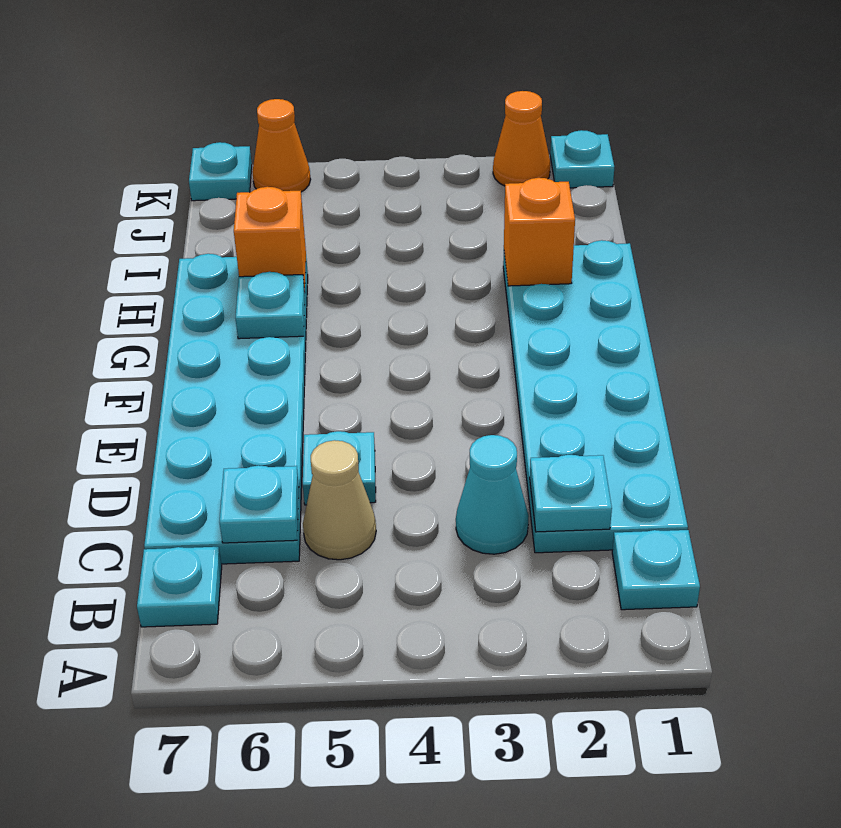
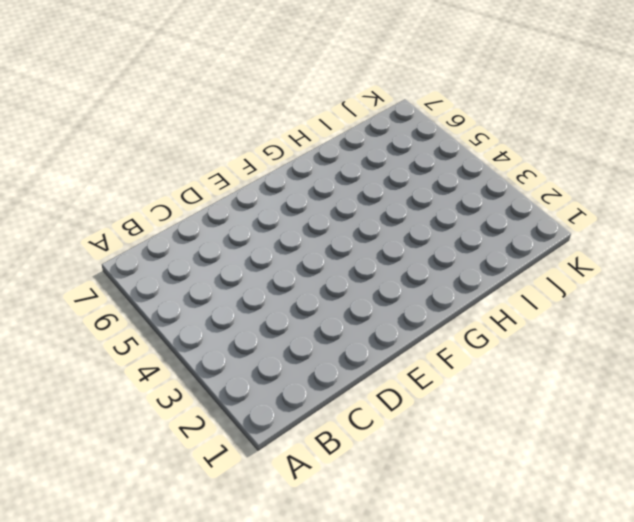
none -> cyan 1x1 plate [612,530,700,610]
none -> cyan 1x1 plate [137,547,222,627]
none -> cyan 2x6 plate [503,240,688,553]

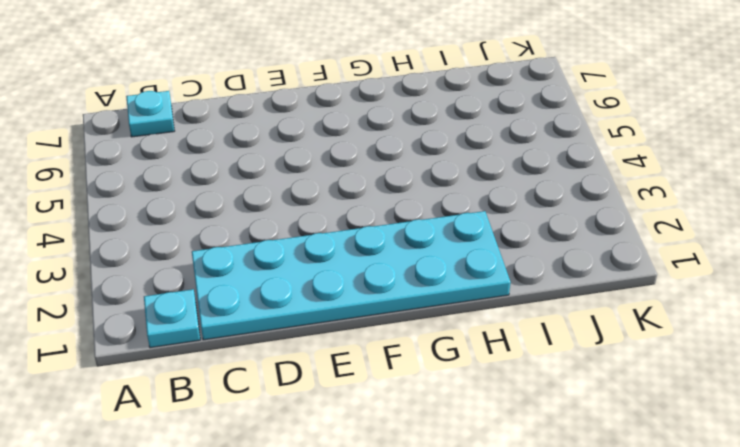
none -> cyan 1x1 cone [456,435,529,554]
none -> tan 1x1 cone [303,440,376,560]
none -> cyan 2x6 plate [144,254,308,564]

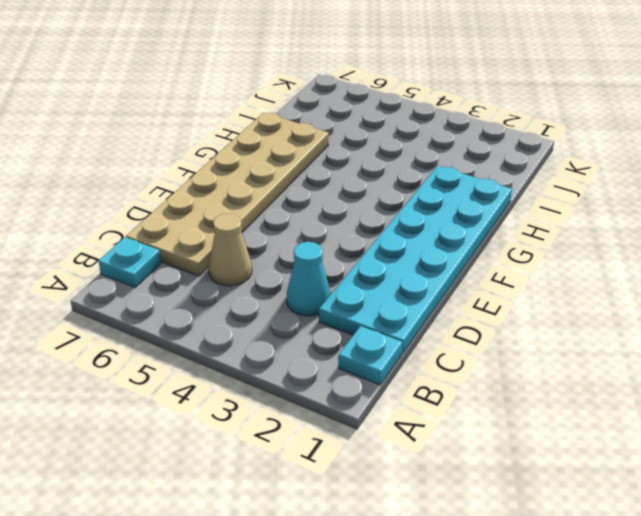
tan 2x6 plate [126,113,329,276] -> cyan 2x6 plate [144,254,308,564]
none -> cyan 1x1 plate [303,431,376,505]
none -> cyan 1x1 plate [550,130,614,188]
none -> orange 1x1 cone [493,91,550,186]

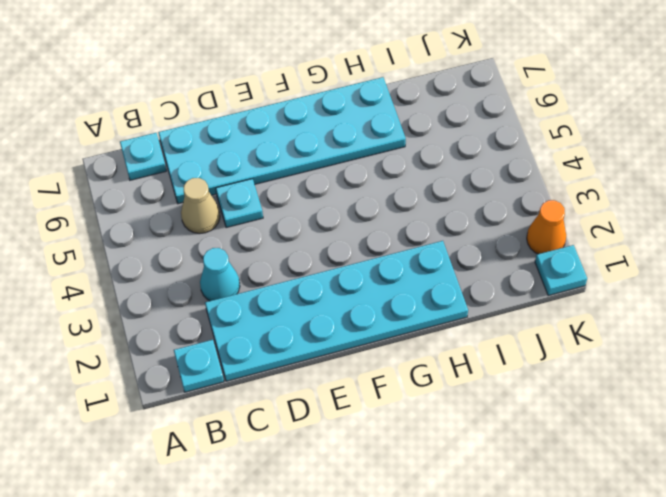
none -> orange 1x1 cone [252,99,311,192]
none -> cyan 1x1 plate [189,142,252,201]
none -> cyan 1x1 plate [530,455,612,532]

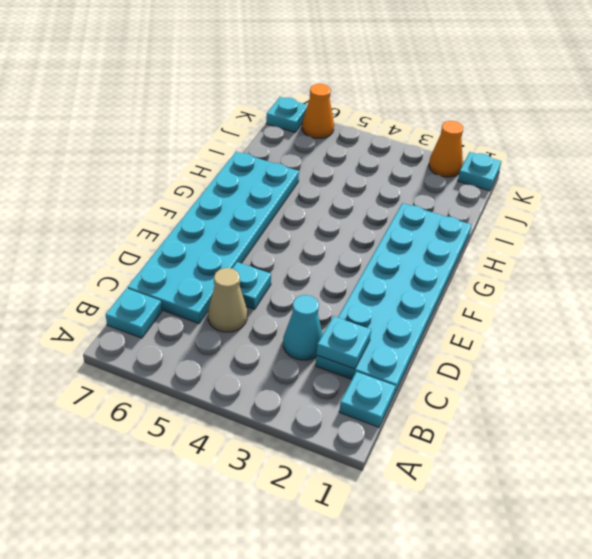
none -> cyan 1x1 plate [220,465,299,543]
none -> cyan 1x1 plate [235,272,305,339]
none -> orange 1x1 brick [504,178,575,286]

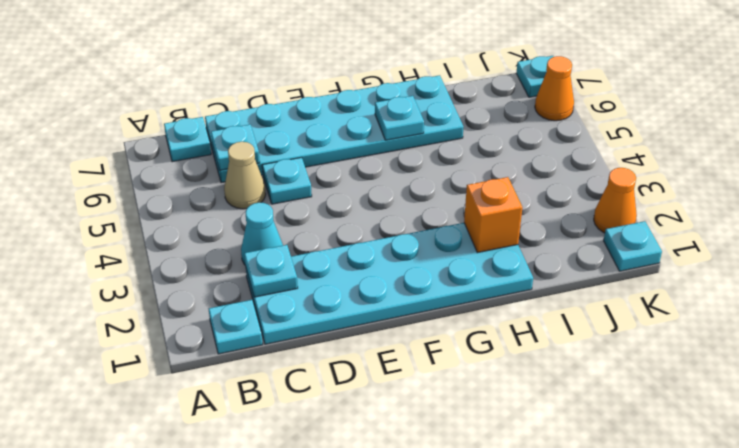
none -> orange 1x1 brick [234,187,306,291]

